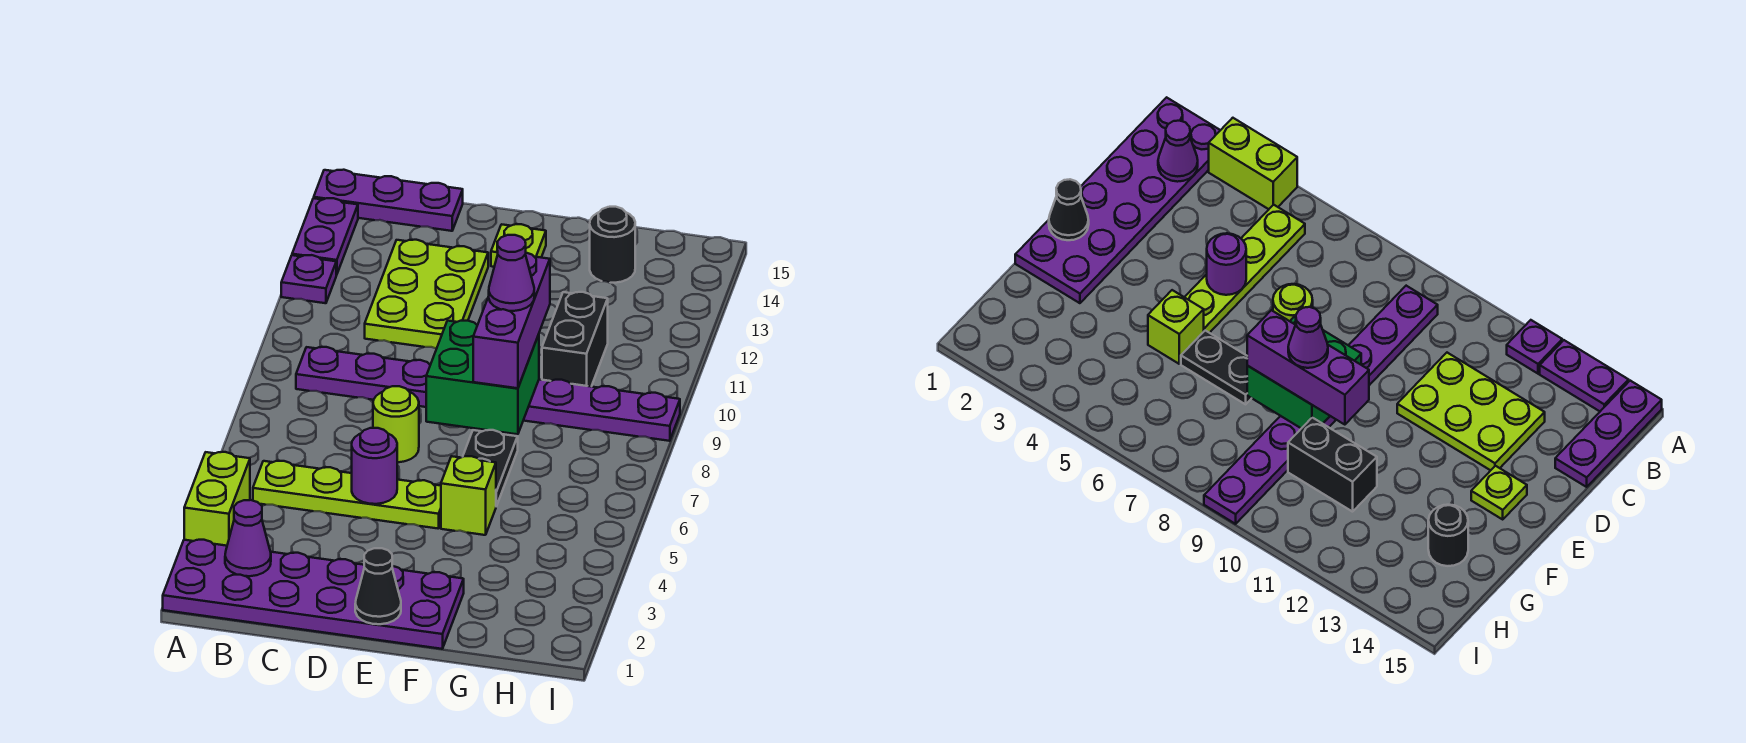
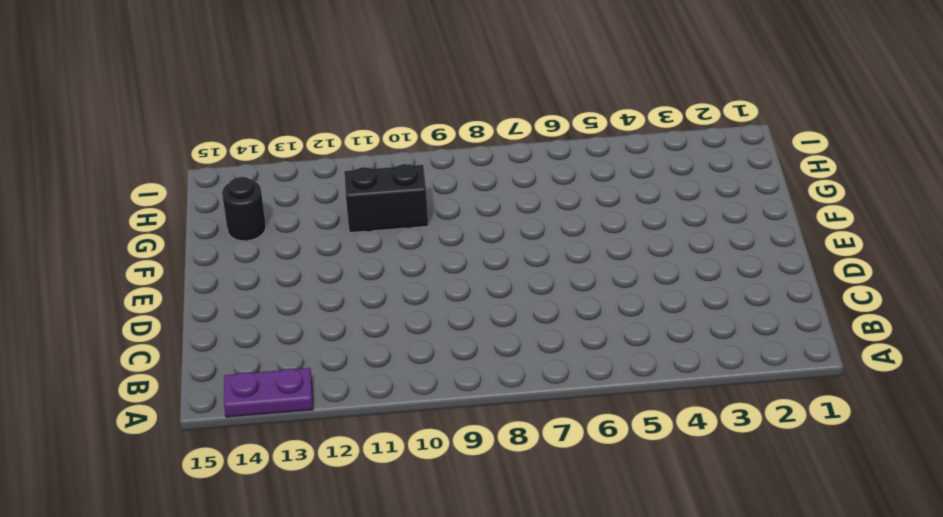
none -> purple 2x6 plate [163,540,464,649]
none -> lime 1x2 brick [184,452,250,546]
none -> purple 1x1 plate [281,255,336,303]

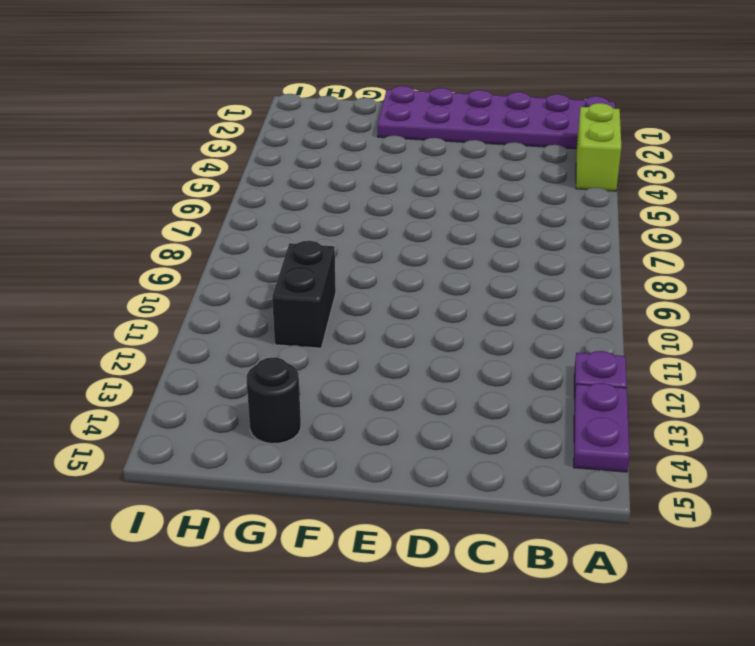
none -> purple 1x3 plate [314,170,463,231]
none -> lime 1x4 plate [253,461,441,529]
none -> purple 1x8 plate [296,347,680,441]

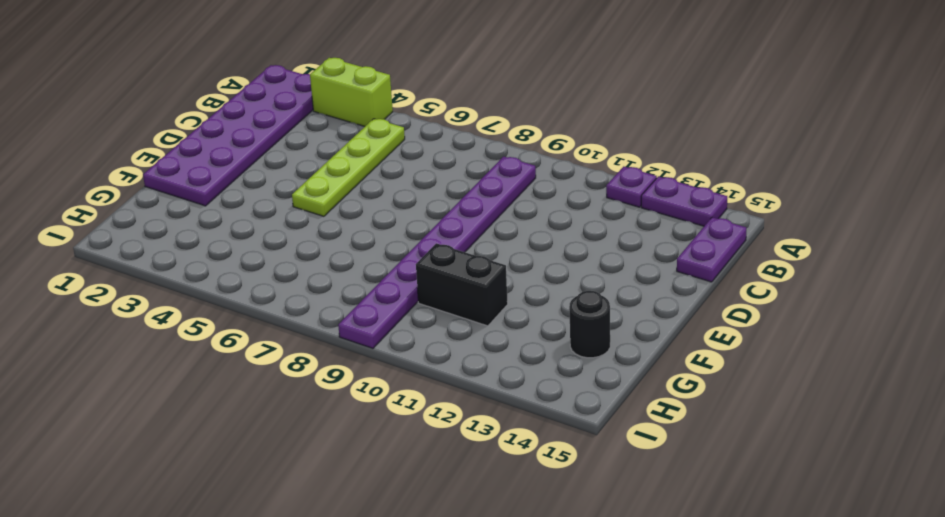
purple 1x2 plate [677,217,746,282] -> purple 1x3 plate [314,170,463,231]
none -> lime 2x3 plate [365,240,488,349]
none -> lime 1x1 round brick [373,386,419,462]
none -> lime 1x1 plate [491,224,546,267]

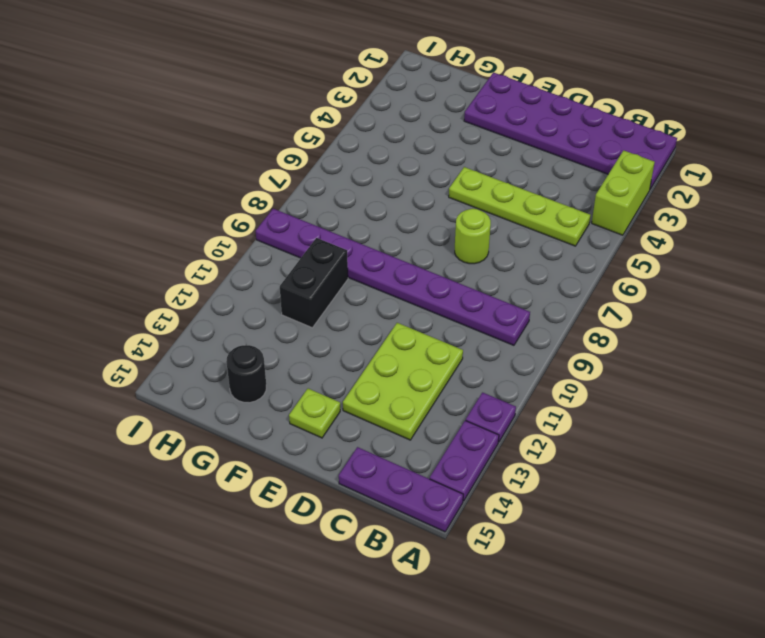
none -> lime 1x1 brick [441,456,496,535]
none -> black 1x2 plate [463,430,518,506]
none -> purple 1x1 cone [225,500,271,576]

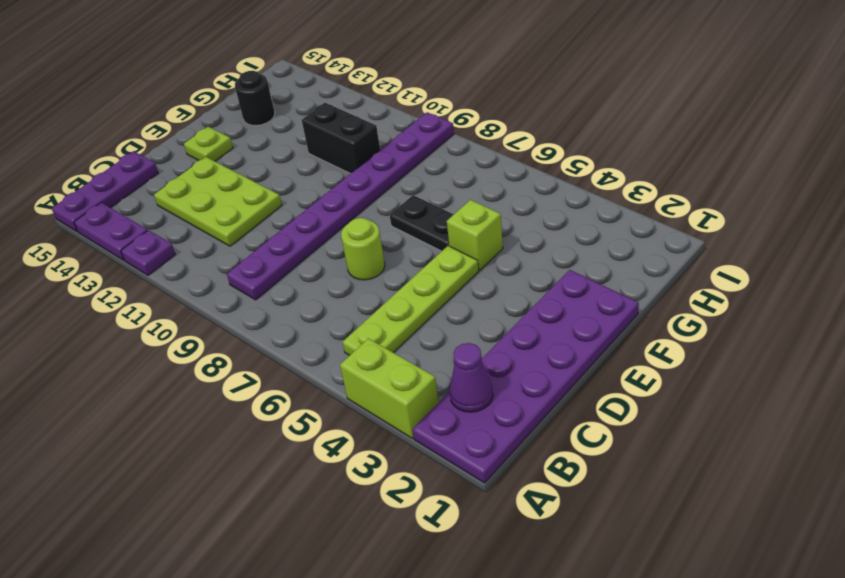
none -> purple 1x1 round brick [352,428,397,504]
none -> black 1x1 cone [355,548,401,624]
none -> green 2x2 brick [426,321,539,434]

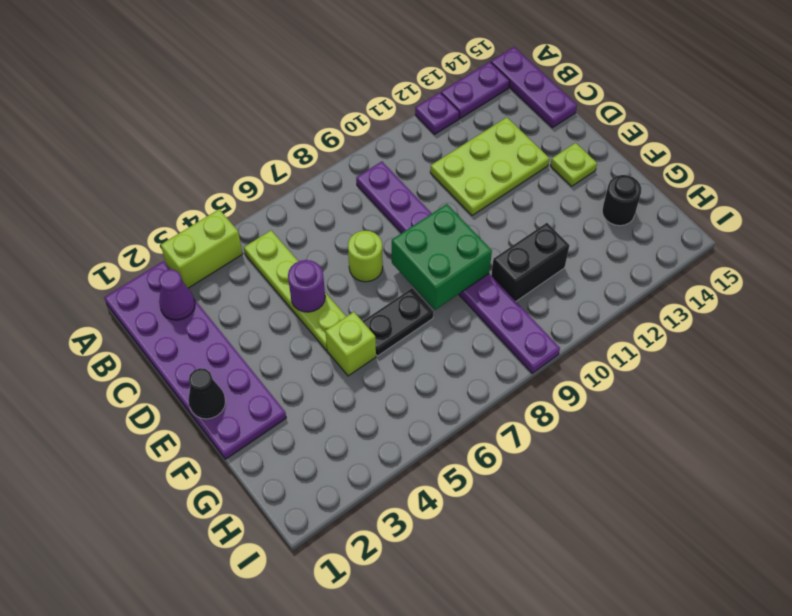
none -> purple 1x3 brick [473,253,550,388]
none -> purple 1x1 cone [489,235,534,311]

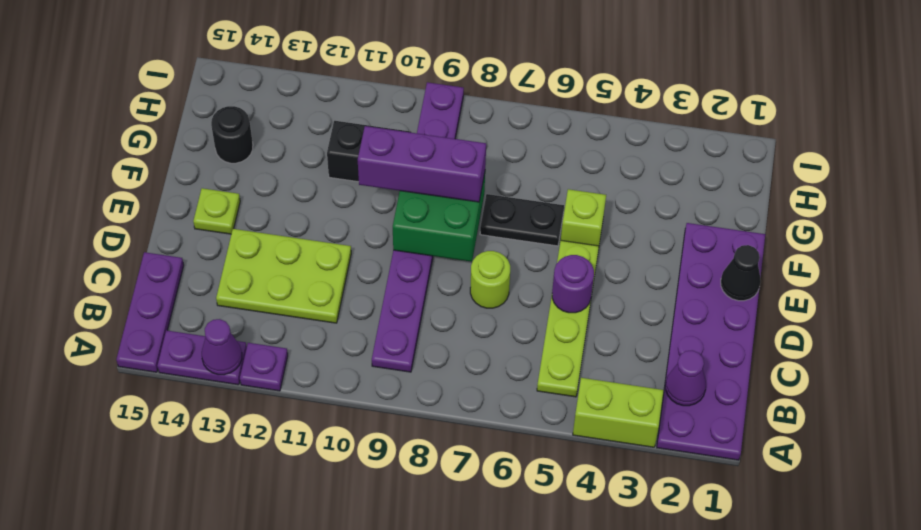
purple 1x1 cone [202,319,242,375] -> purple 1x1 cone moved to [489,235,534,311]

